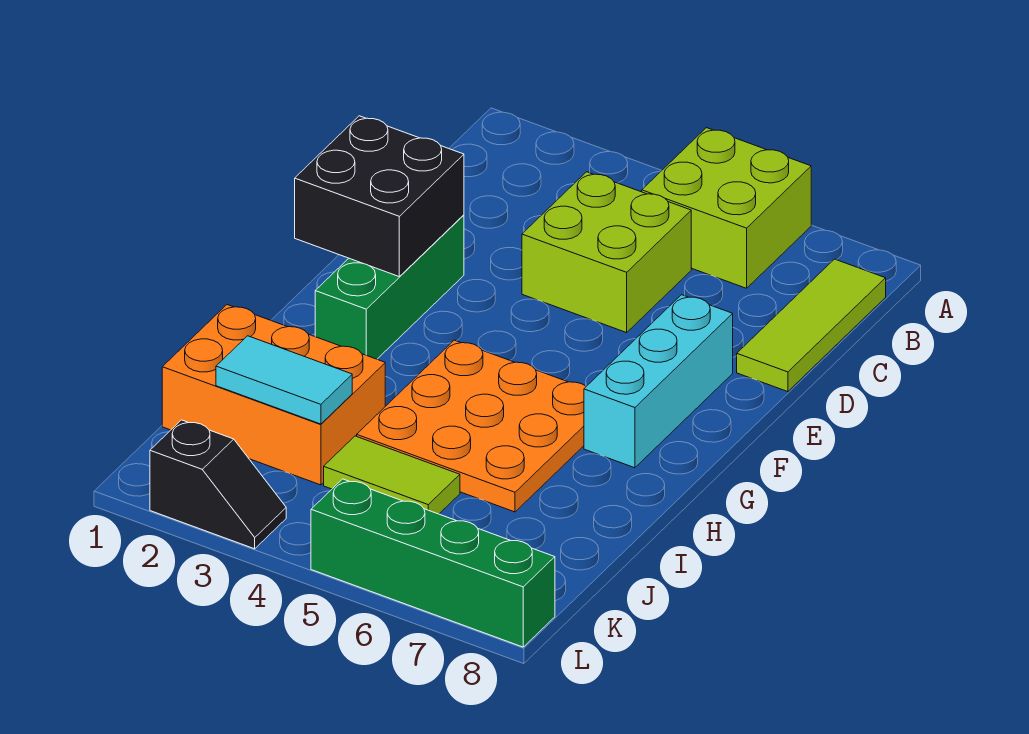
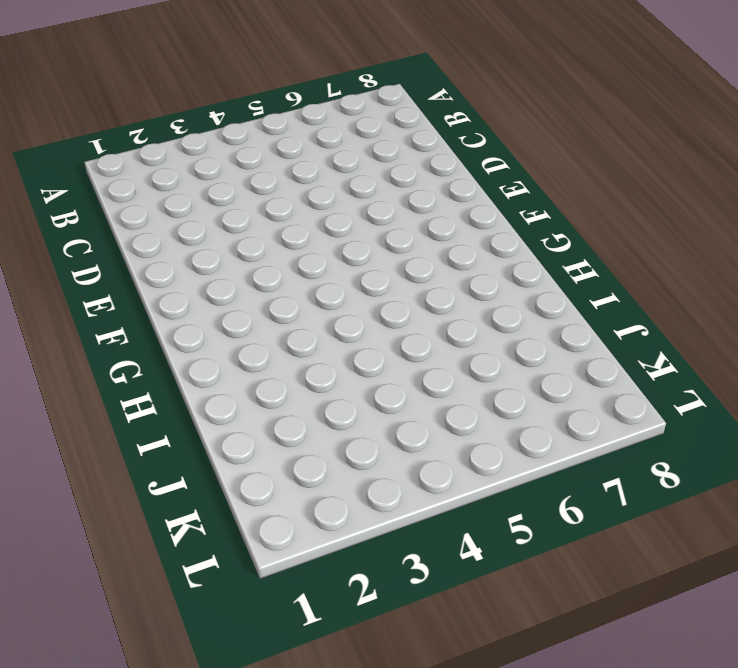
none -> lime 2x2 brick [642,128,811,288]
none -> lime 1x3 tile [737,259,886,392]
none -> lime 2x2 brick [522,172,691,333]

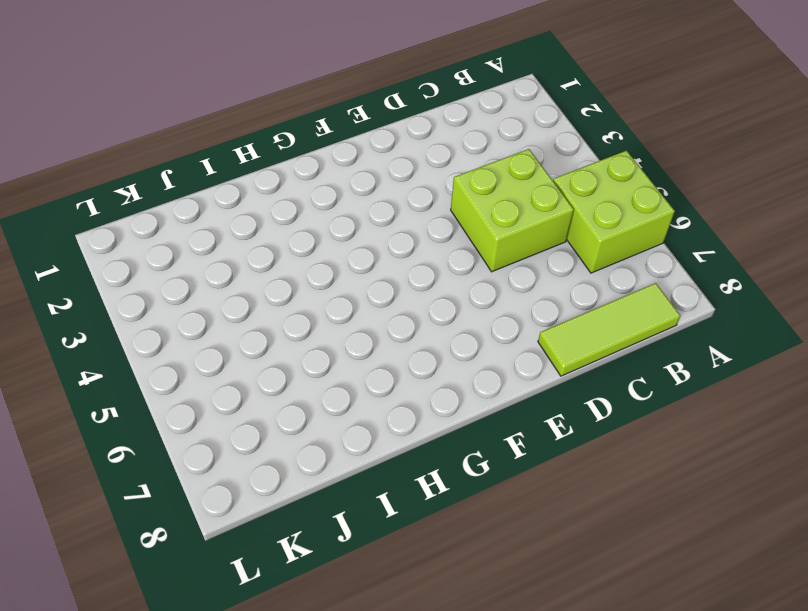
none -> green 1x3 brick [315,215,464,359]
none -> cyan 1x3 brick [584,295,733,468]
none -> orange 3x3 plate [357,340,586,512]

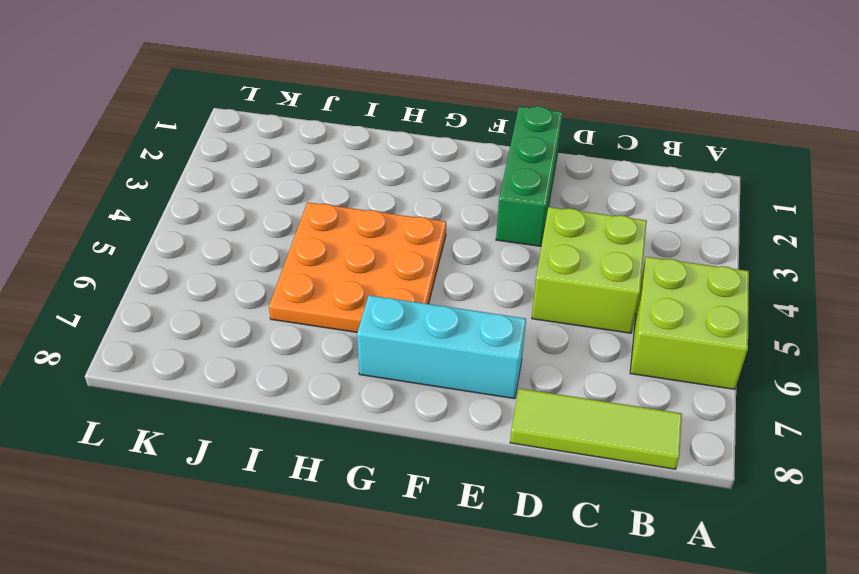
green 1x3 brick [496,106,563,246] -> green 1x3 brick turned to [315,215,464,359]
none -> orange 2x3 brick [162,305,385,485]
none -> lime 1x2 tile [324,436,460,514]
none -> black 1x2 slope [150,420,286,549]

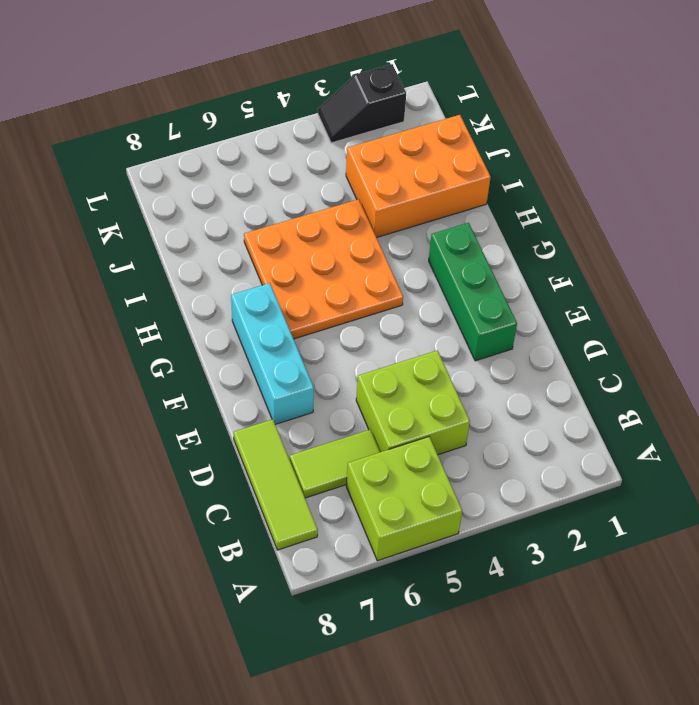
lime 1x2 tile [290,430,380,498] -> lime 1x2 tile moved to [324,436,460,514]
none -> green 1x4 brick [311,479,555,647]
none -> black 2x2 brick [295,116,464,276]
none -> cyan 1x2 tile [216,336,352,424]

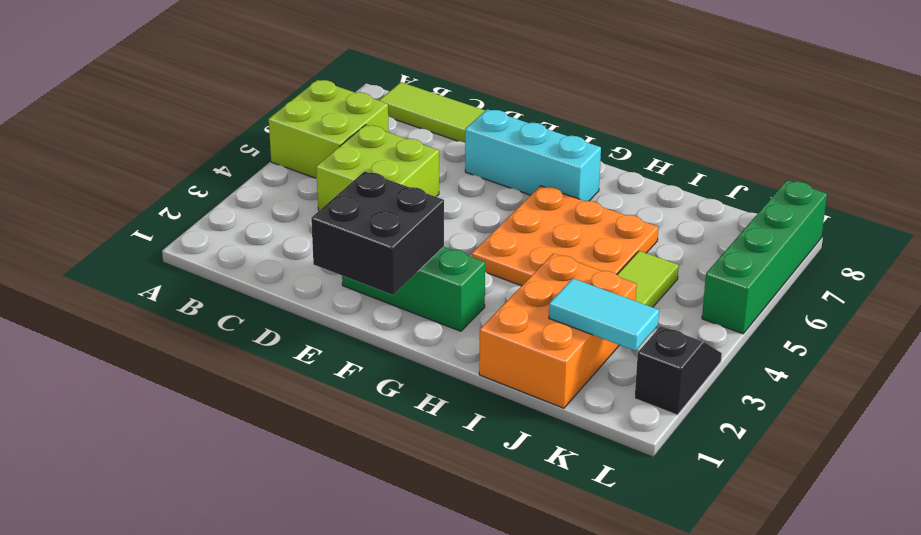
cyan 1x2 tile [549,278,659,351] -> cyan 1x2 tile turned to [216,336,352,424]

